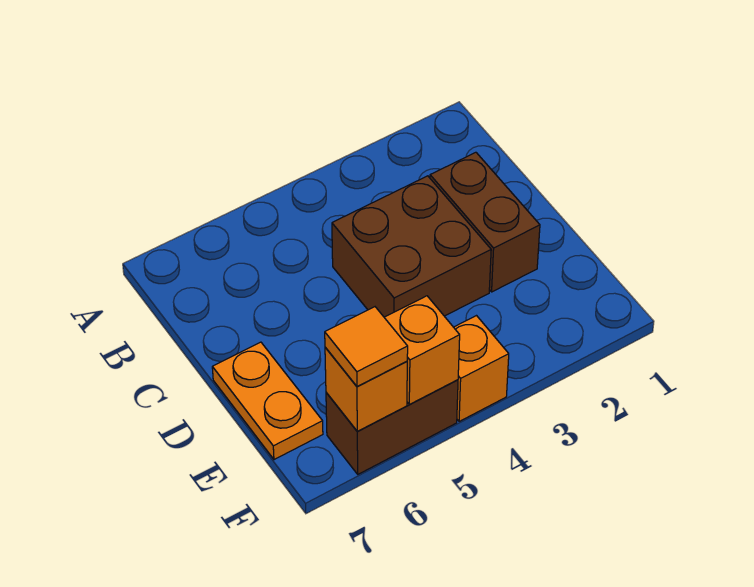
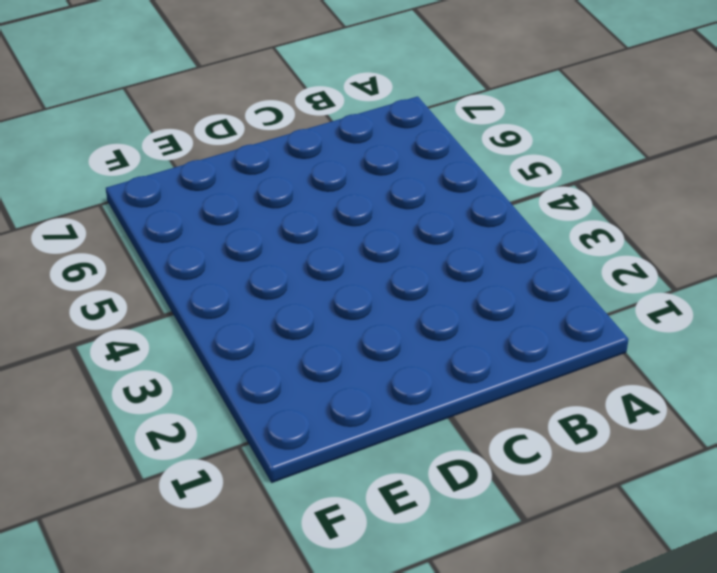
none -> brown 1x2 brick [430,152,540,292]
none -> brown 2x2 brick [332,176,491,317]

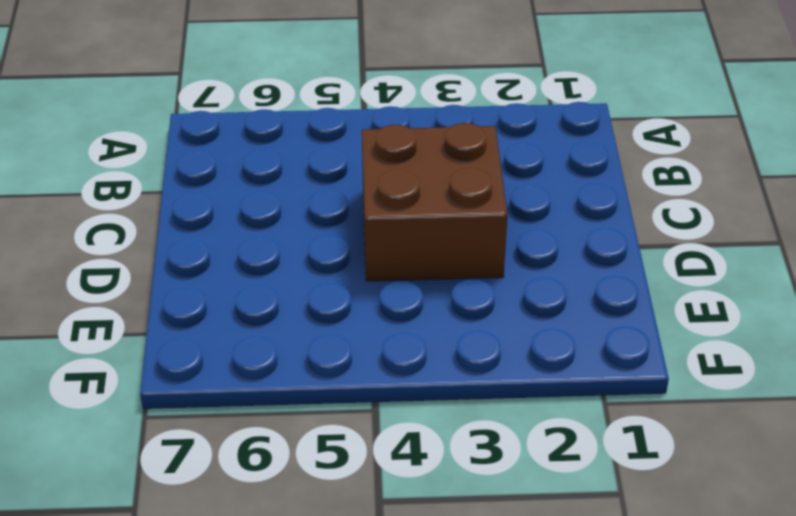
none -> brown 1x2 brick [430,152,540,292]
none -> orange 1x2 plate [212,342,323,460]

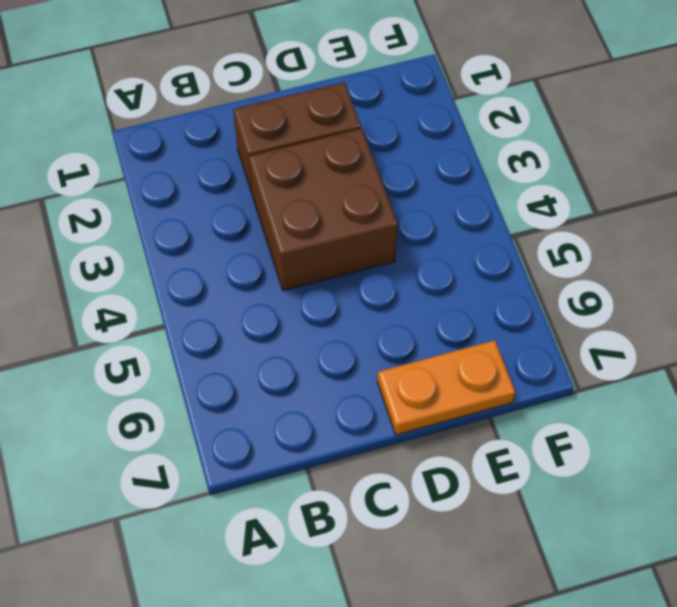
none -> orange 1x1 brick [454,316,509,422]
none -> brown 1x2 brick [326,380,458,474]

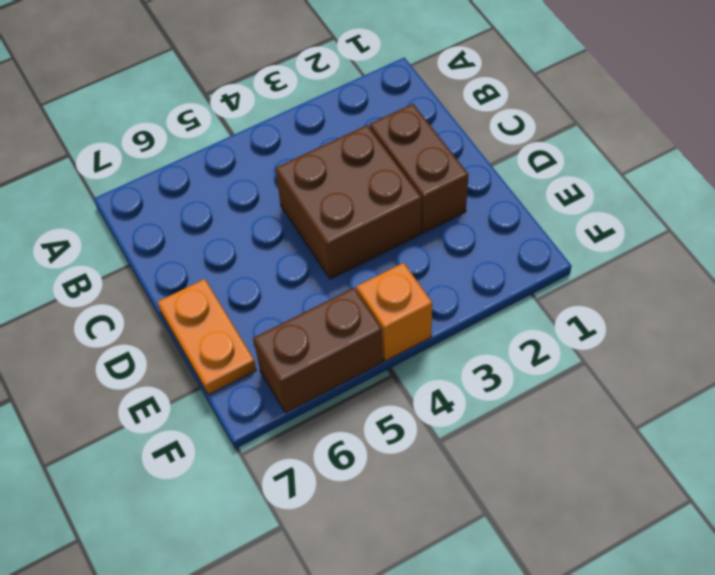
none -> orange 1x1 brick [384,296,460,404]
none -> orange 1x1 brick [325,347,407,431]

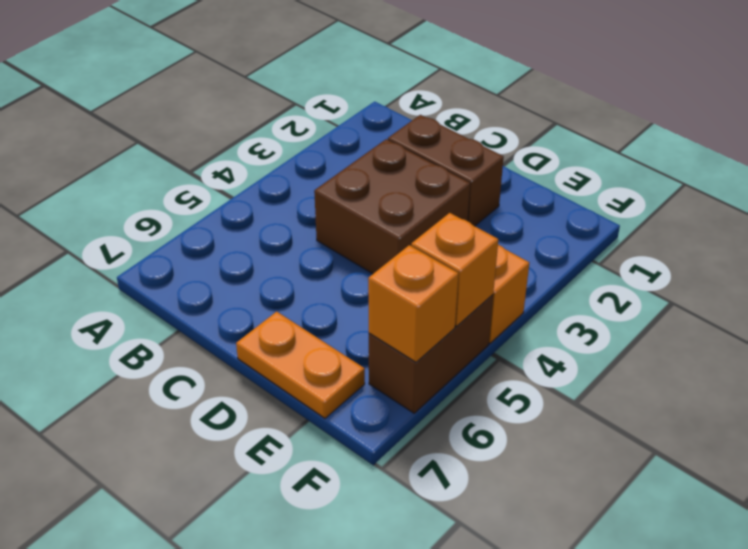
none -> orange 1x1 tile [325,307,408,386]

